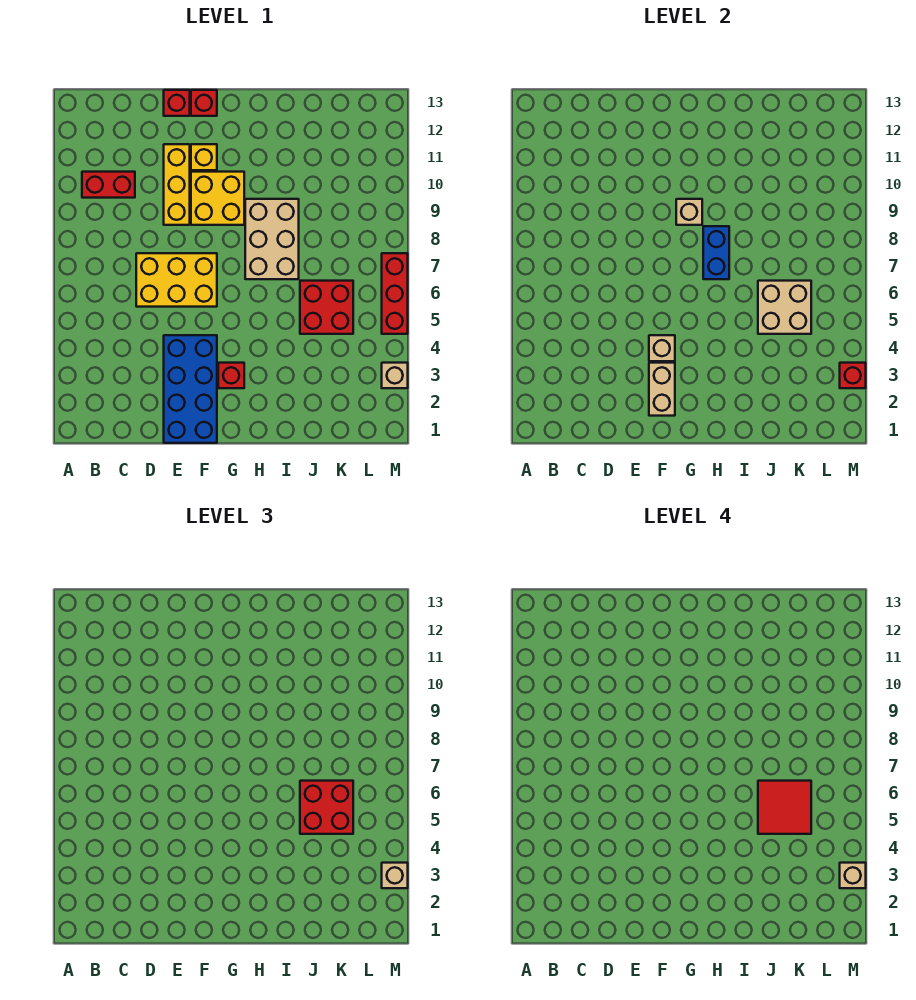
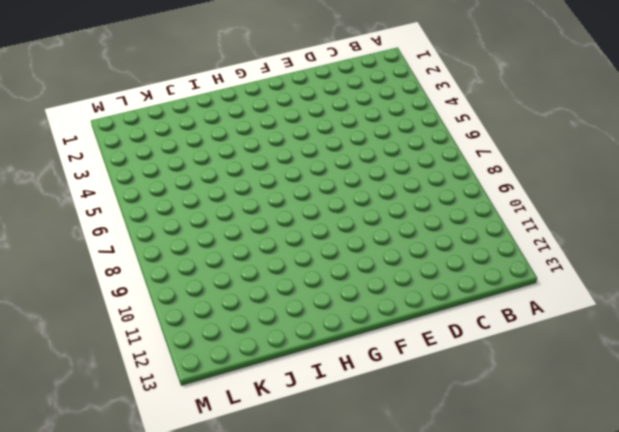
none -> red 1x2 brick [82,172,135,198]
none -> yellow 2x3 brick [136,253,217,307]
none -> blue 2x4 brick [164,335,217,443]

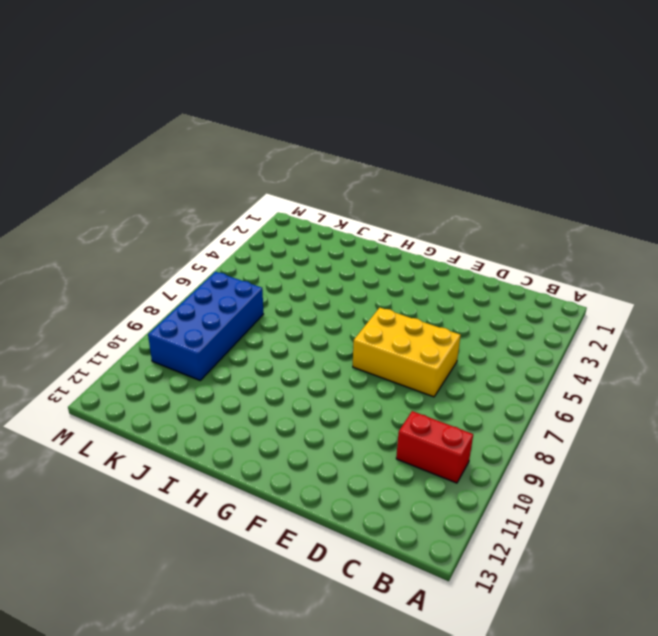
blue 2x4 brick [148,272,263,380] -> blue 2x4 brick moved to [164,335,217,443]
none -> yellow 1x3 brick [164,144,190,225]
none -> red 1x1 brick [164,90,190,116]
none -> yellow 2x2 brick [191,172,244,225]

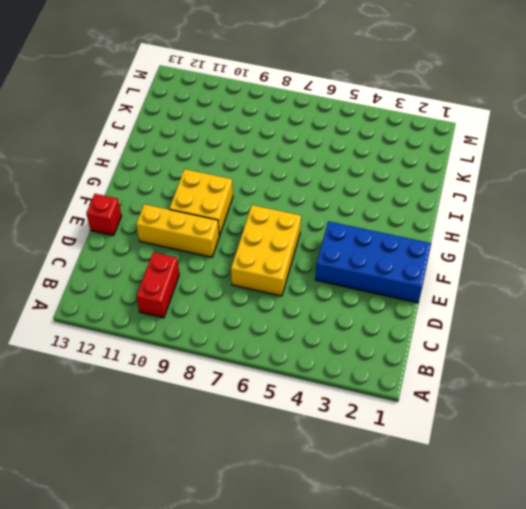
none -> yellow 1x1 brick [191,144,217,170]
none -> red 1x1 brick [191,90,217,116]
none -> red 1x1 brick [218,363,244,388]

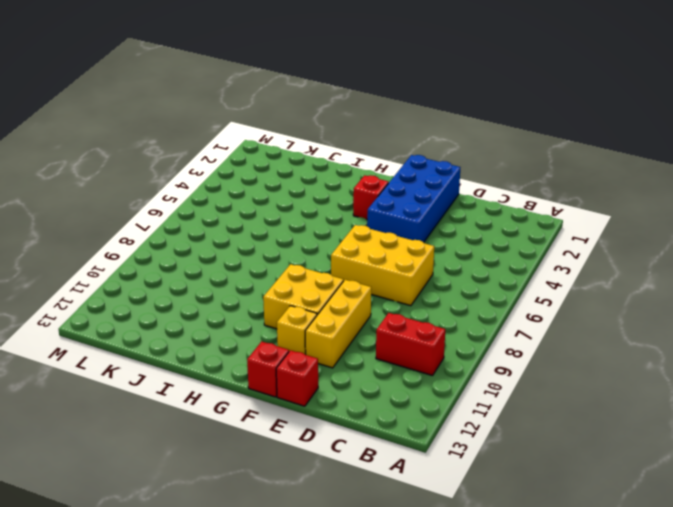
none -> tan 2x3 brick [245,199,299,279]
none -> red 2x2 brick [300,281,353,334]
none -> tan 1x1 brick [382,363,408,388]

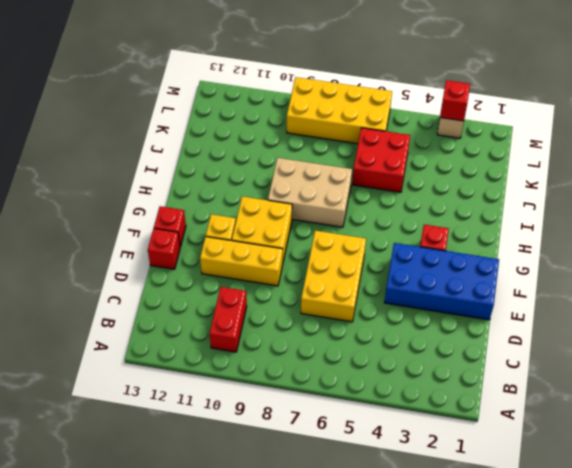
yellow 2x4 brick [287,77,392,144] -> red 1x3 brick [382,253,408,334]
none -> tan 1x2 brick [649,363,675,416]
none -> tan 1x1 brick [649,335,675,361]
none -> tan 1x1 brick [676,199,702,225]

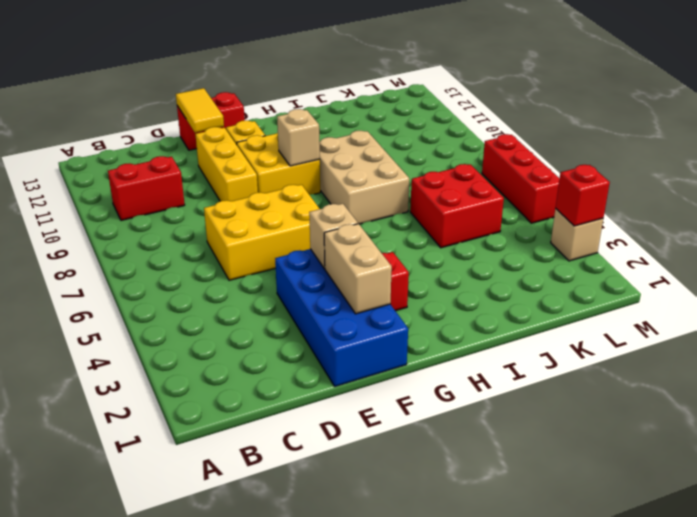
yellow 1x2 tile [176,88,224,133] -> none
none -> blue 1x2 brick [703,226,729,279]
none -> tan 2x2 brick [758,281,811,334]
none -> red 2x2 brick [300,781,353,834]

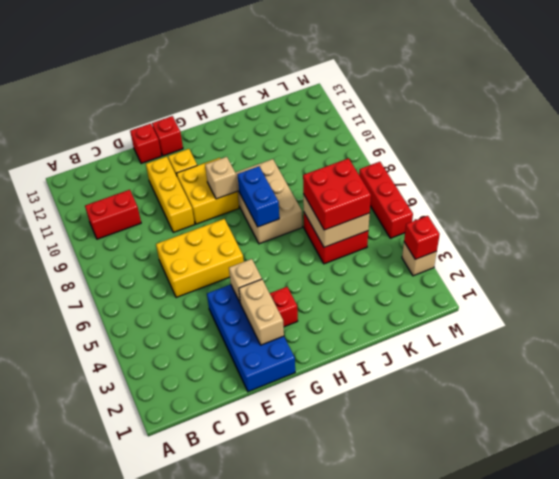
none -> tan 1x1 brick [382,863,408,888]
none -> red 2x2 tile [758,781,811,834]
none -> tan 1x1 brick [840,863,866,888]

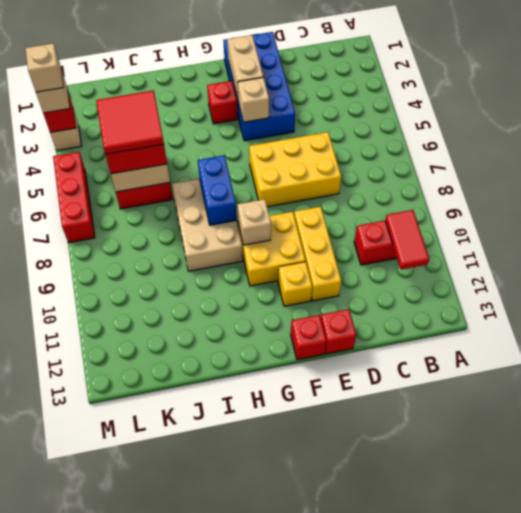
red 1x2 tile [385,210,429,270] -> none

